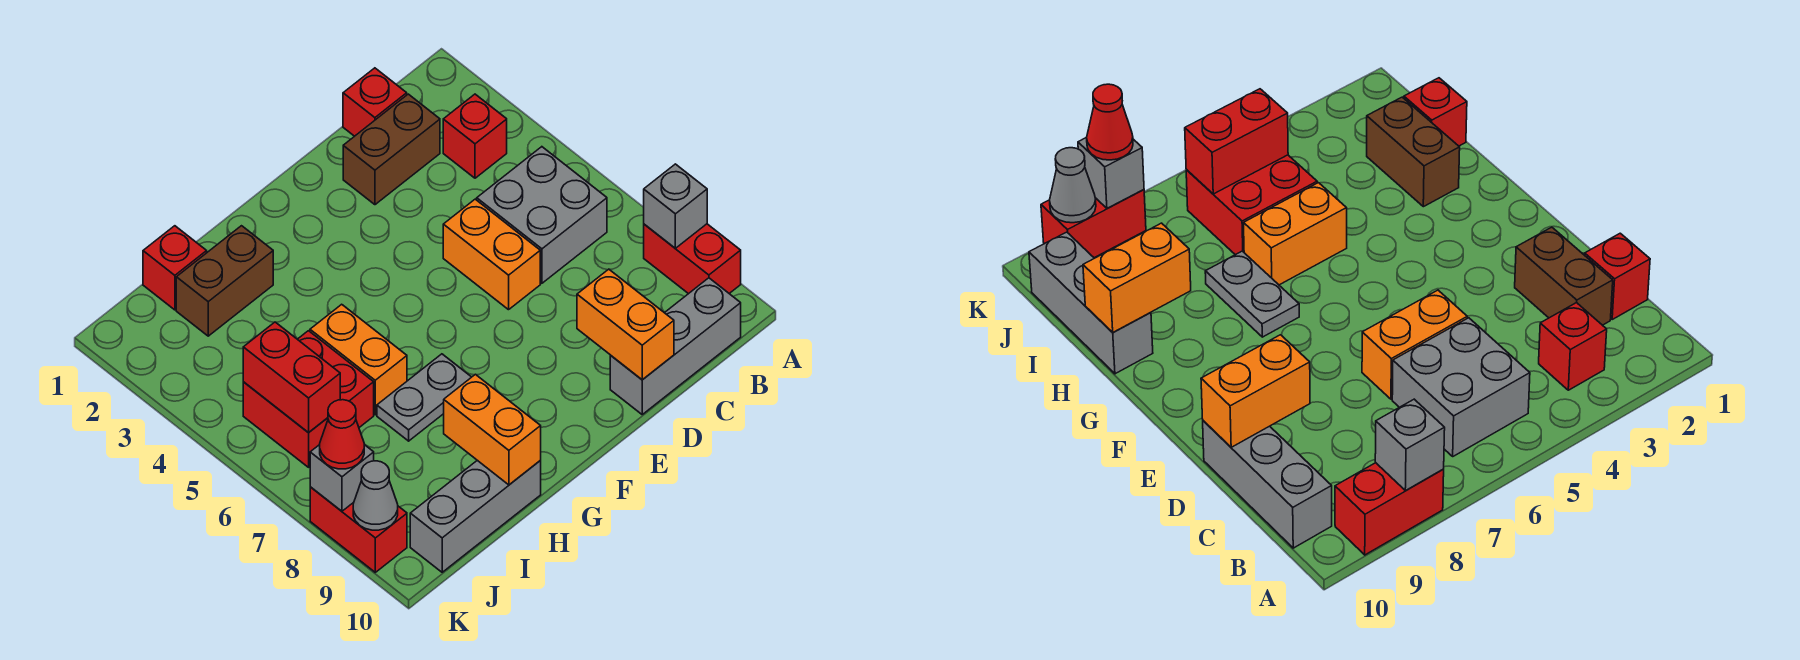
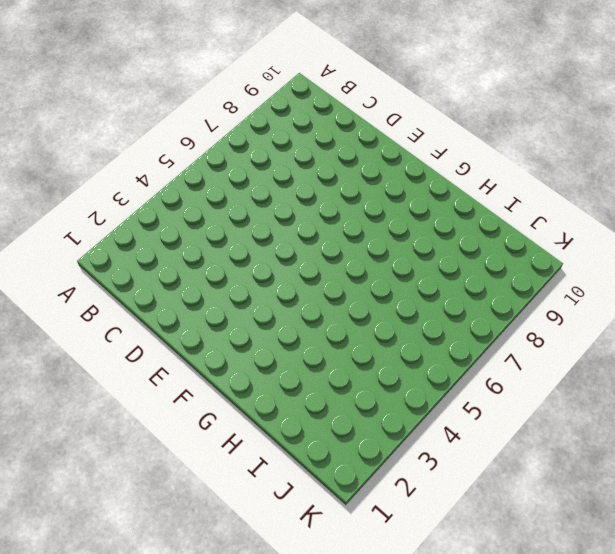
none -> red 1x2 brick [644,224,741,294]
none -> red 1x1 brick [443,94,507,178]
none -> grey 2x2 brick [477,147,607,283]

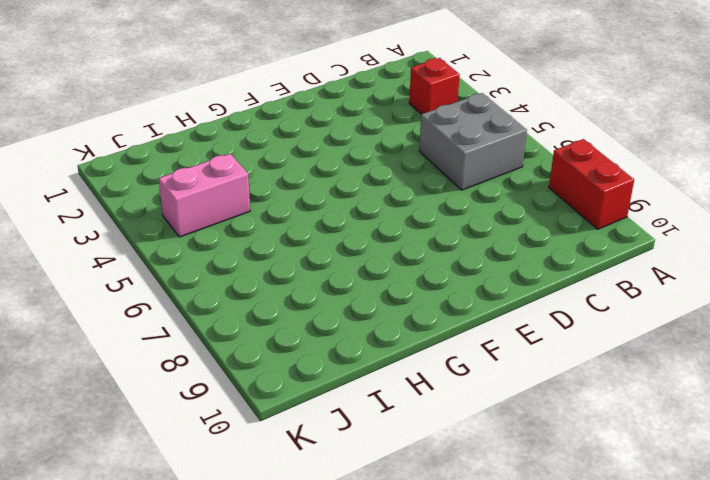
pink 1x2 brick [159,154,250,237] -> none
none -> grey 1x3 brick [610,278,741,414]
none -> red 1x1 brick [343,68,407,136]
none -> brown 1x2 brick [343,94,440,205]

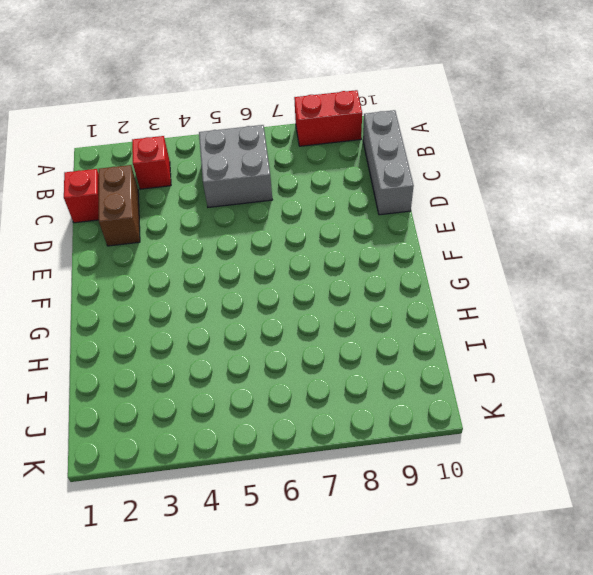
none -> orange 1x2 brick [443,199,540,310]
none -> grey 1x2 plate [377,354,471,441]
none -> brown 1x2 brick [176,226,273,336]

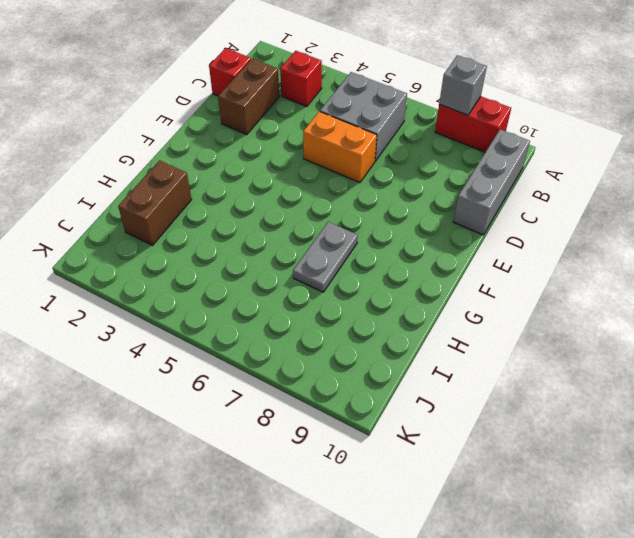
none -> orange 1x2 brick [310,304,407,415]
none -> grey 1x3 brick [410,460,541,572]
none -> red 1x1 brick [143,226,207,310]

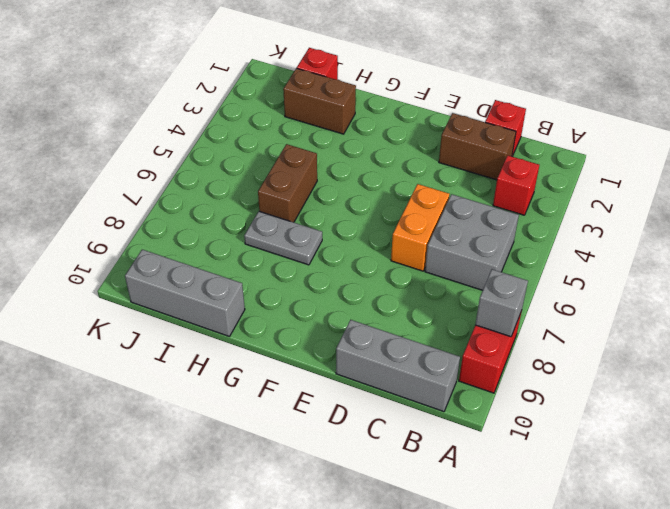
brown 1x2 brick [258,144,317,222] -> orange 1x2 brick [310,304,407,415]
none -> red 2x2 brick [243,331,374,467]
none -> red 1x2 brick [310,487,407,572]
none -> orange 1x2 brick [577,269,674,380]

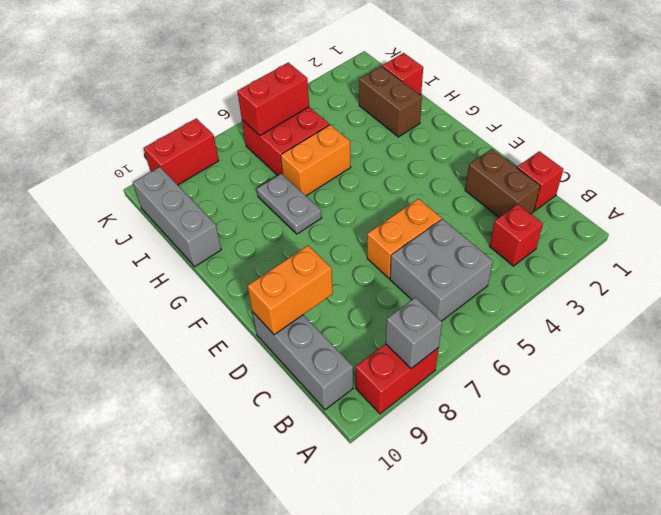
none -> orange 1x2 brick [444,374,541,485]
none -> grey 1x1 brick [310,445,374,511]
none -> grey 1x1 cone [353,461,398,530]

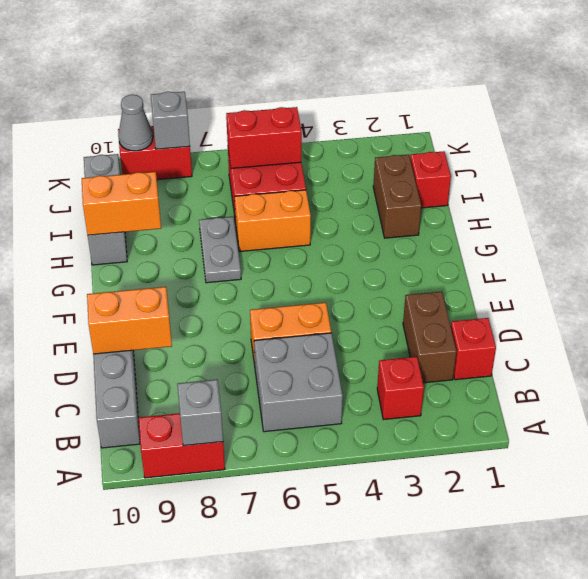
none -> red 1x1 cone [320,400,364,469]

